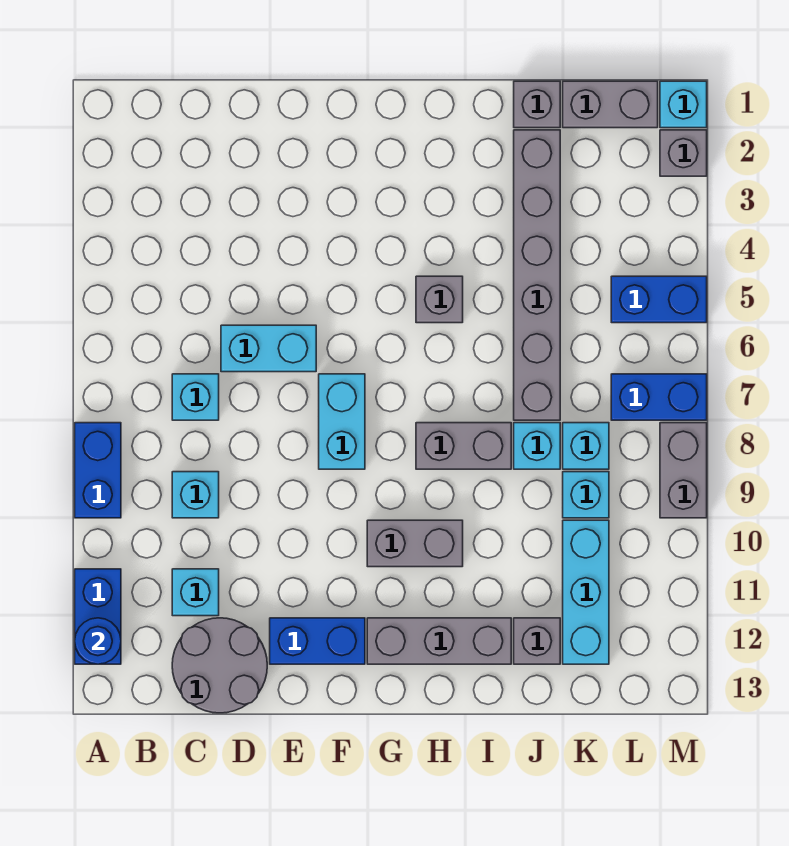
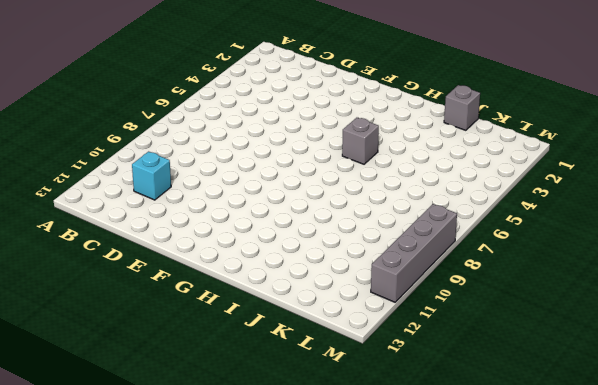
grey 1x4 brick [371,204,457,302] -> grey 1x2 brick [660,423,707,518]
none -> blue 1x2 brick [75,423,121,518]
none -> blue 1x2 brick [75,569,121,664]
none -> cyan 1x1 brick [172,374,219,420]

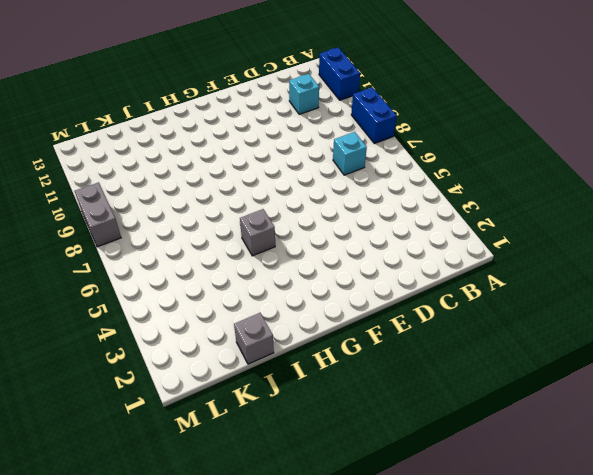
none -> cyan 1x1 brick [172,472,219,518]
none -> grey 2x2 round brick [172,618,267,713]
none -> cyan 1x2 brick [221,325,316,372]

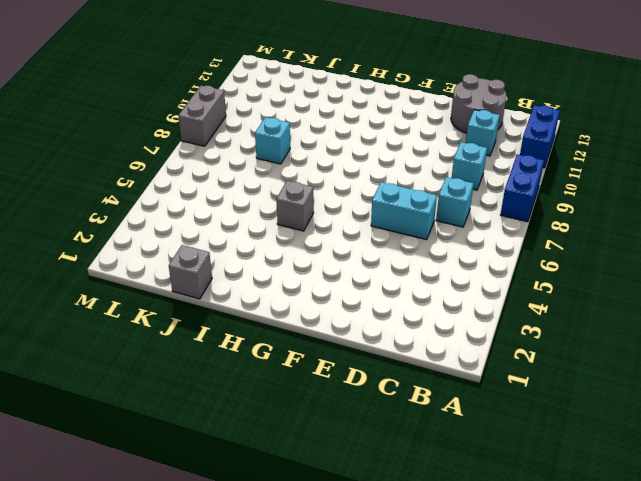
none -> blue 1x2 brick [270,618,365,664]
none -> cyan 1x2 brick [319,374,365,469]
none -> grey 1x2 brick [367,520,463,567]

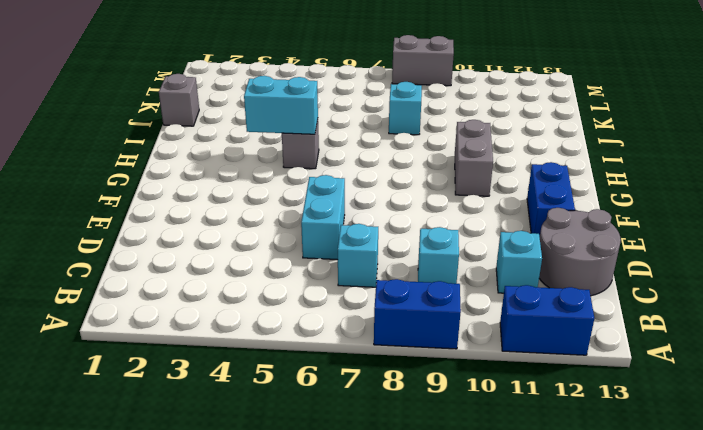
cyan 1x2 brick [244,76,318,134] -> cyan 1x2 brick moved to [319,374,365,469]
none -> grey 1x3 brick [367,618,511,664]
none -> grey 1x2 brick [416,423,511,469]
none -> grey 1x6 brick [514,130,560,420]

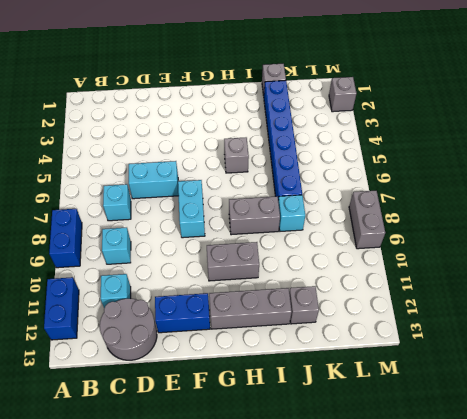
blue 1x6 brick [264,80,302,200] -> grey 1x6 brick [514,130,560,420]
none -> grey 1x2 brick [563,81,658,128]
none -> cyan 1x1 brick [563,423,609,469]
none -> cyan 1x1 brick [563,472,609,518]

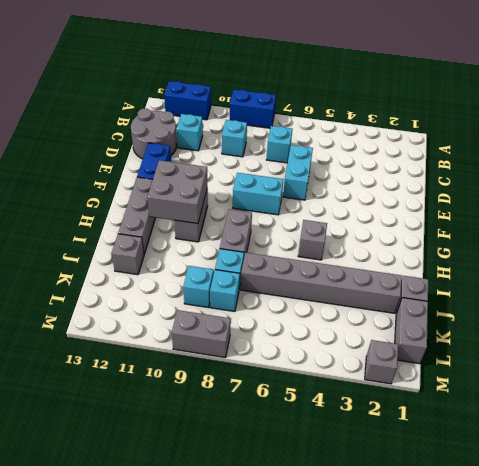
grey 2x2 brick [147,160,207,224] -> none
none -> cyan 1x3 brick [563,520,609,664]
none -> blue 1x2 brick [611,276,707,323]
none -> blue 1x2 brick [611,374,707,420]

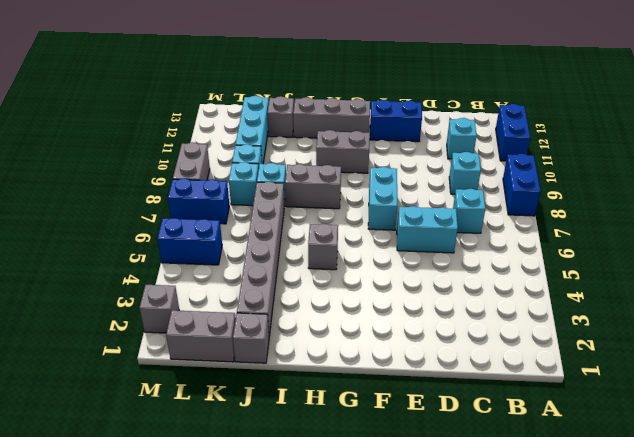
none -> grey 2x2 round brick [172,618,267,713]
none -> cyan 1x1 brick [660,81,707,128]
none -> blue 1x1 round brick [75,618,121,664]

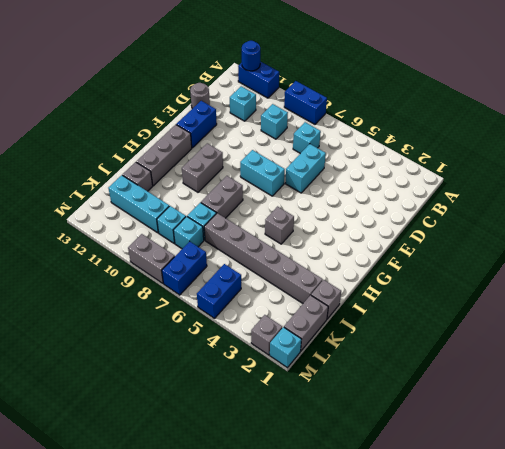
grey 1x1 round brick [190,83,210,109] -> grey 2x2 round brick [172,618,267,713]

